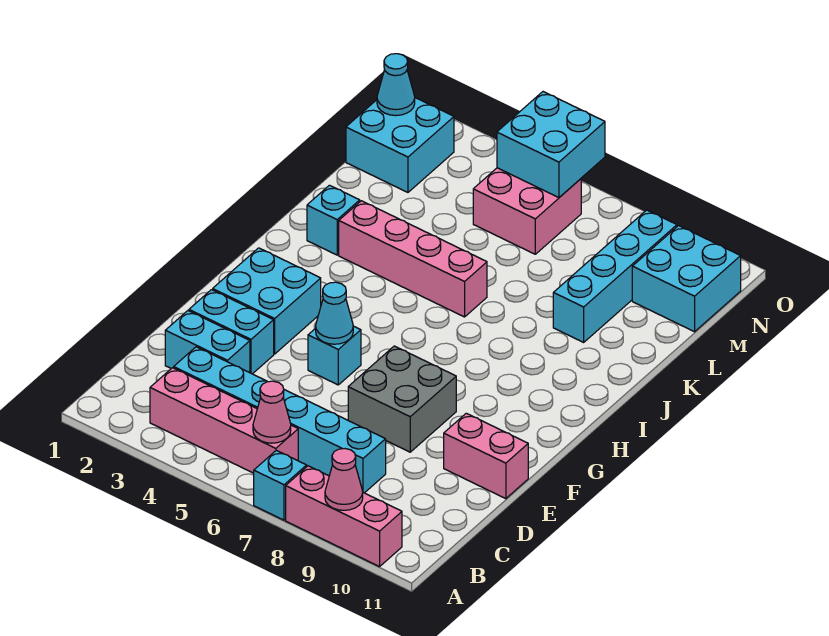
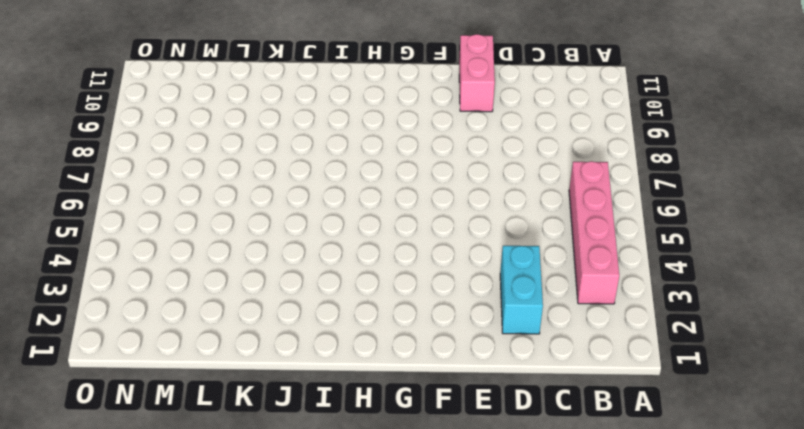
none -> cyan 1x1 brick [254,450,307,520]
none -> pink 1x3 brick [286,466,402,567]
none -> cyan 1x6 brick [174,347,386,493]

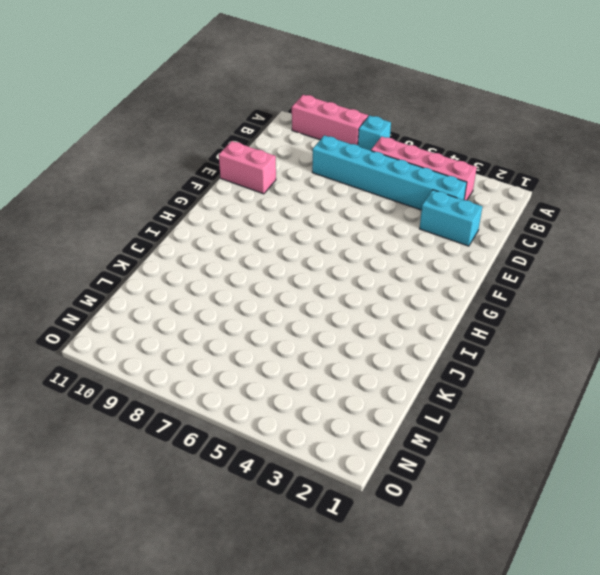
none -> cyan 1x2 brick [189,290,274,374]
none -> grey 2x2 brick [348,346,456,452]
none -> cyan 2x2 brick [213,248,321,354]

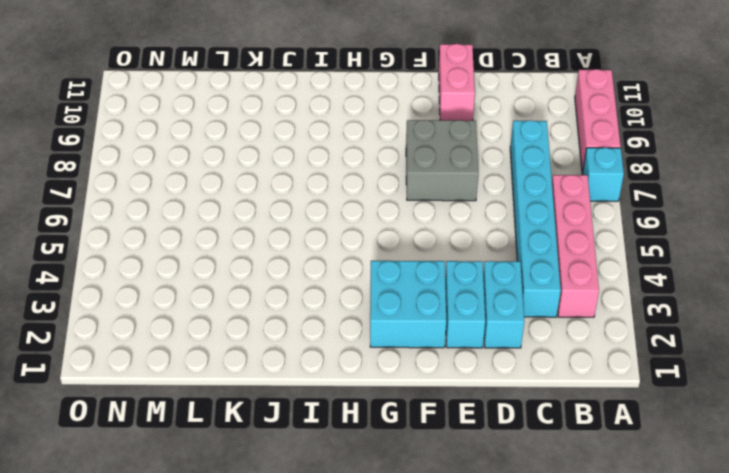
none -> cyan 1x1 brick [308,326,361,385]
none -> cyan 1x1 brick [307,185,360,255]
none -> pink 1x4 brick [339,201,487,317]

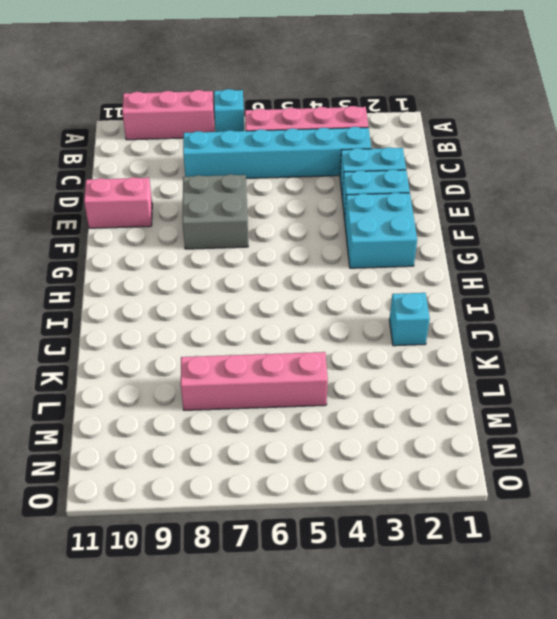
pink 1x4 brick [181,352,328,410] -> pink 1x4 brick moved to [339,201,487,317]
none -> cyan 1x1 brick [308,326,361,385]
none -> cyan 1x4 brick [553,210,677,342]
none -> cyan 2x2 brick [346,98,454,192]

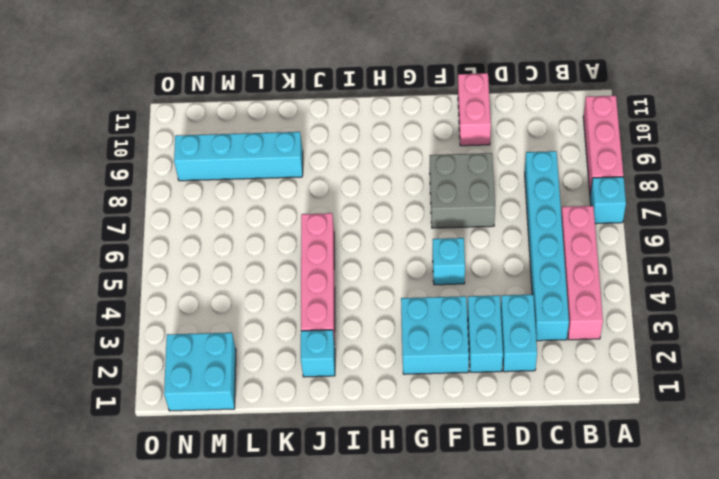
none -> pink 2x2 brick [473,168,581,254]
none -> cyan 2x2 brick [632,226,741,332]
none -> pink 1x1 cone [325,449,363,510]

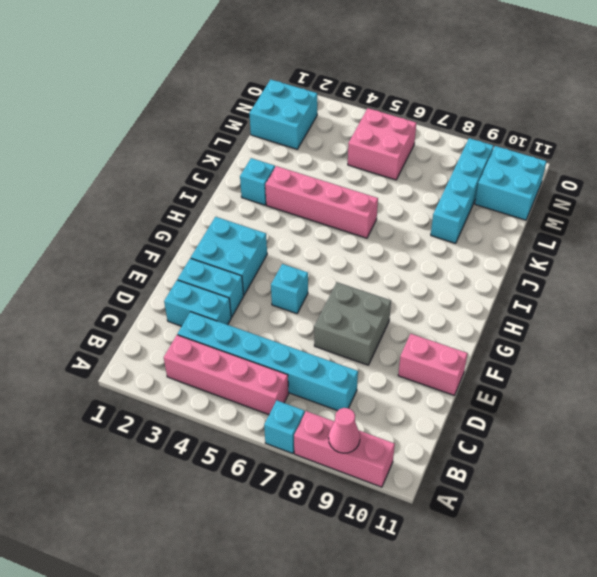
none -> pink 1x1 cone [253,381,291,443]
none -> cyan 1x1 cone [316,282,353,344]
none -> cyan 1x1 cone [377,54,415,116]

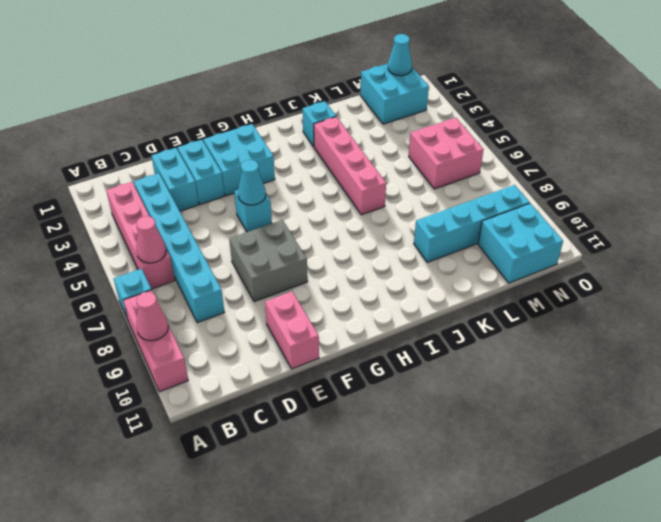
none -> cyan 2x2 brick [497,92,605,198]

